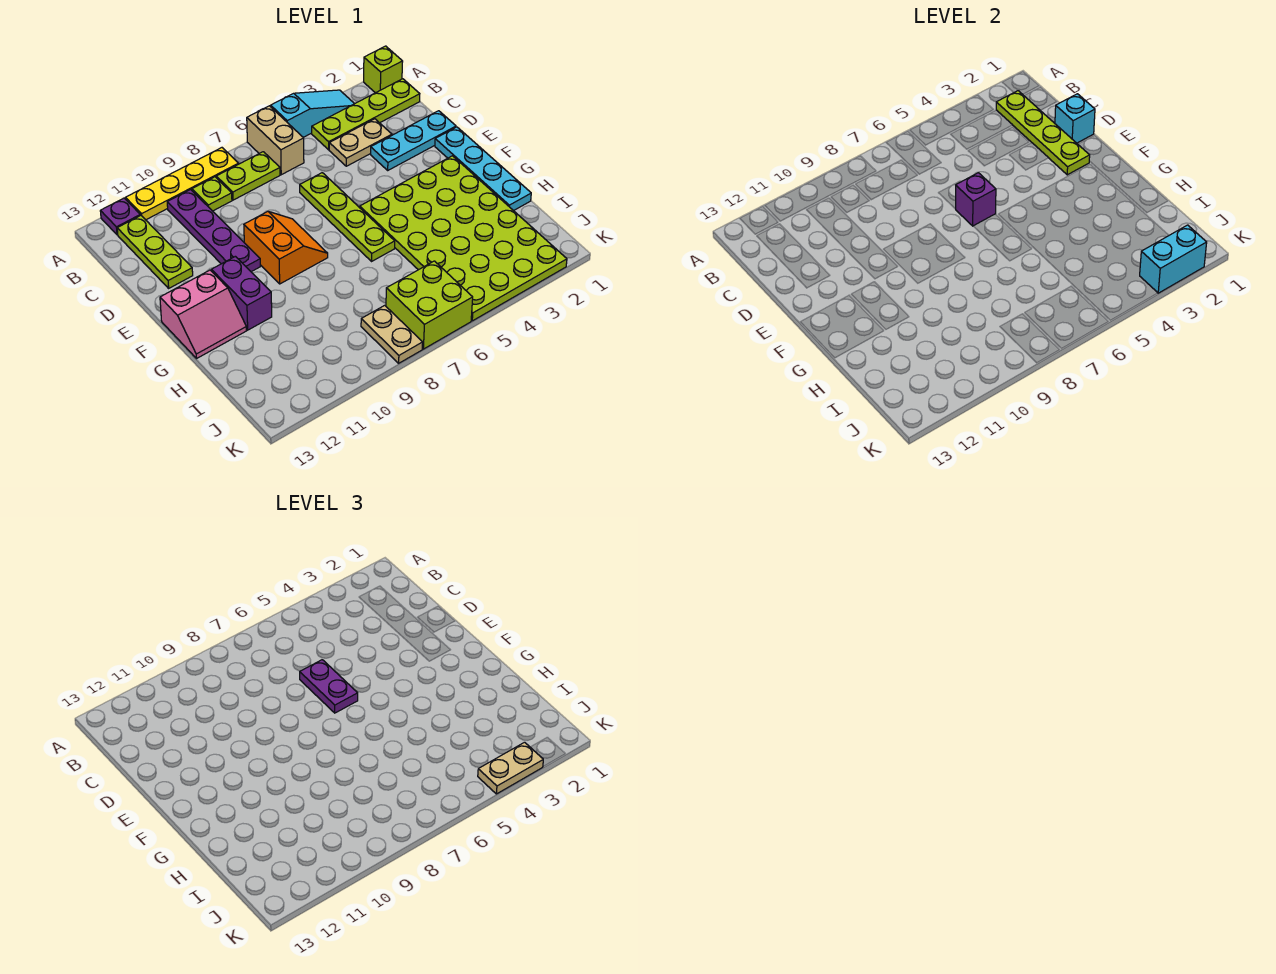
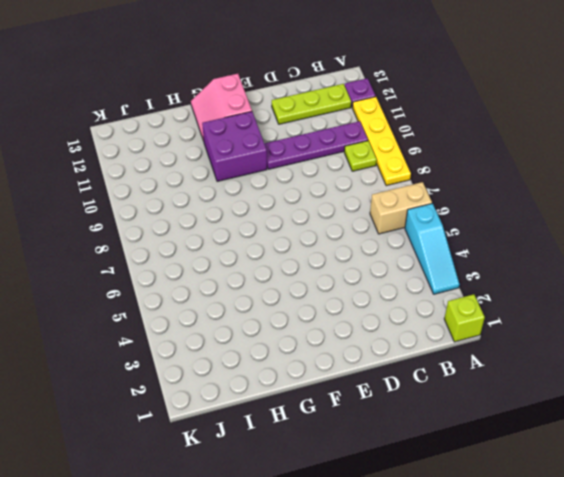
purple 2x2 brick [202,111,267,181] -> purple 1x2 brick [211,256,272,330]
none -> lime 1x4 plate [312,79,420,150]
none -> lime 1x2 plate [216,152,280,200]
none -> tan 1x2 plate [329,119,392,166]

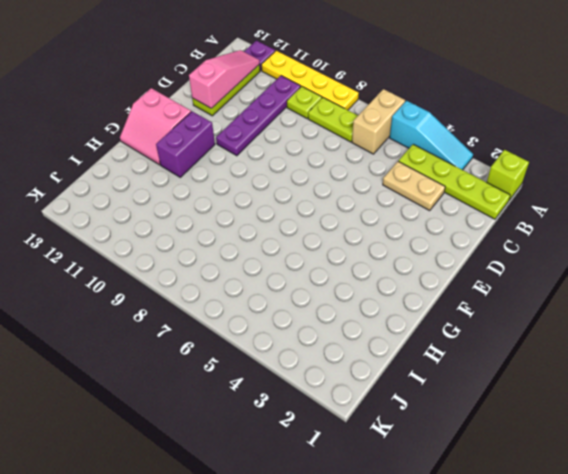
pink 1x3 slope [189,50,260,109] -> none
none -> cyan 1x3 plate [371,111,456,170]
none -> lime 1x4 plate [300,173,395,261]
none -> cyan 1x4 plate [435,127,531,211]

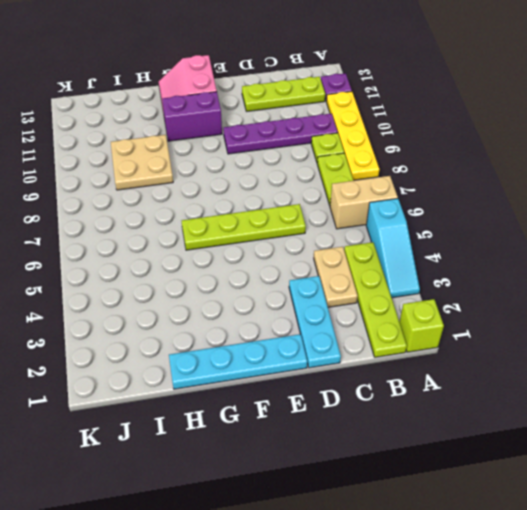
tan 2x2 plate [111,135,173,190] -> none
none -> orange 2x2 slope [244,212,328,284]
none -> lime 4x6 plate [360,156,567,321]
none -> lime 2x2 brick [386,261,473,349]

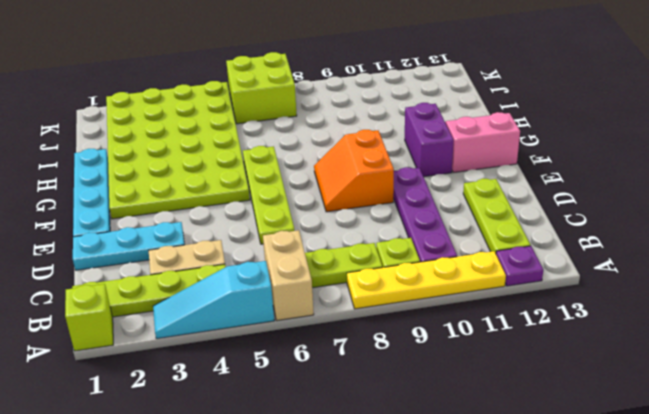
none -> tan 1x2 plate [361,305,423,363]
none -> lime 1x4 plate [996,91,1090,175]
none -> cyan 1x1 brick [1055,94,1095,143]

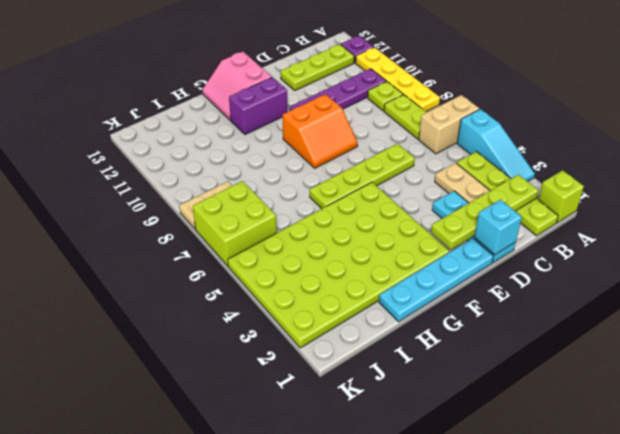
none -> purple 1x1 brick [956,173,996,226]
none -> cyan 1x2 brick [1140,225,1207,293]
none -> purple 1x2 plate [300,660,358,713]

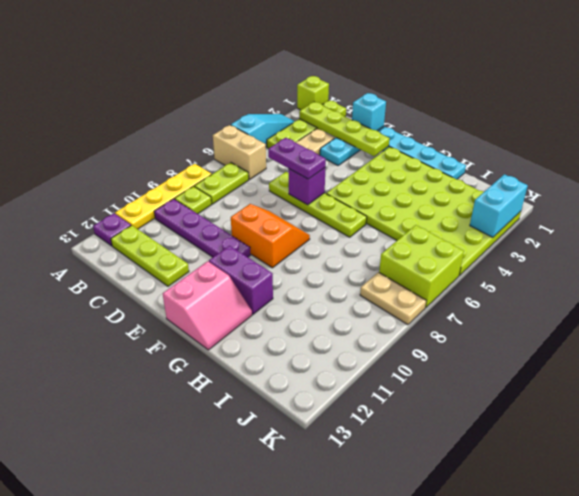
none -> tan 1x2 plate [478,742,543,794]

